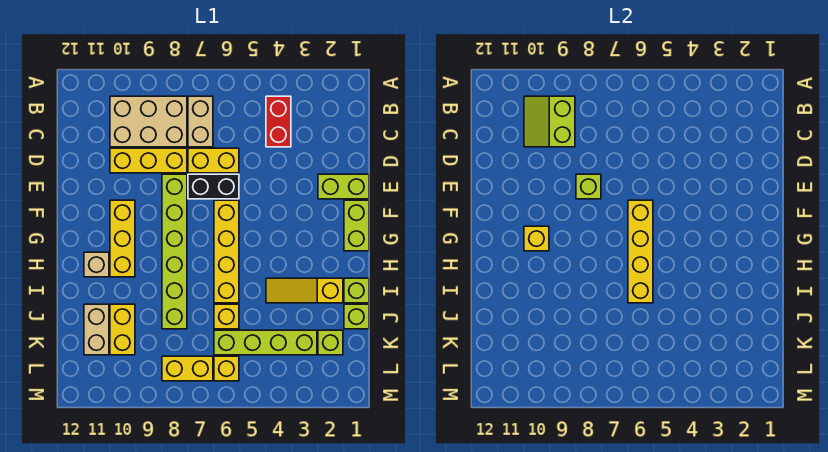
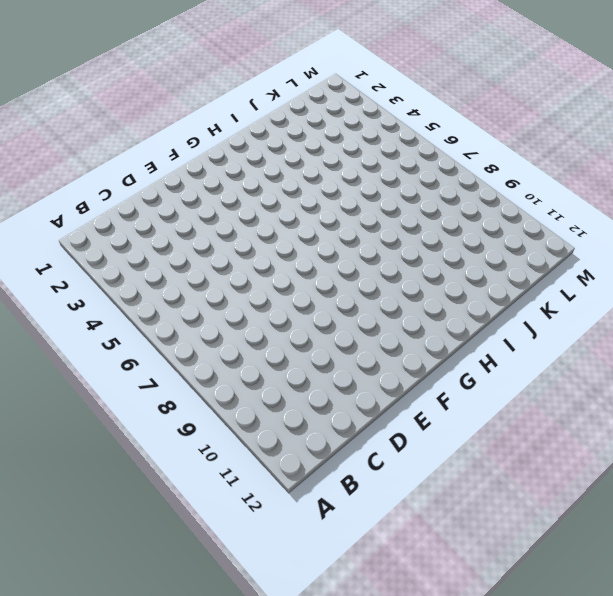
none -> red 1x2 brick [266,96,291,147]
none -> tan 1x2 brick [188,96,213,147]
none -> tan 2x3 brick [110,96,187,147]

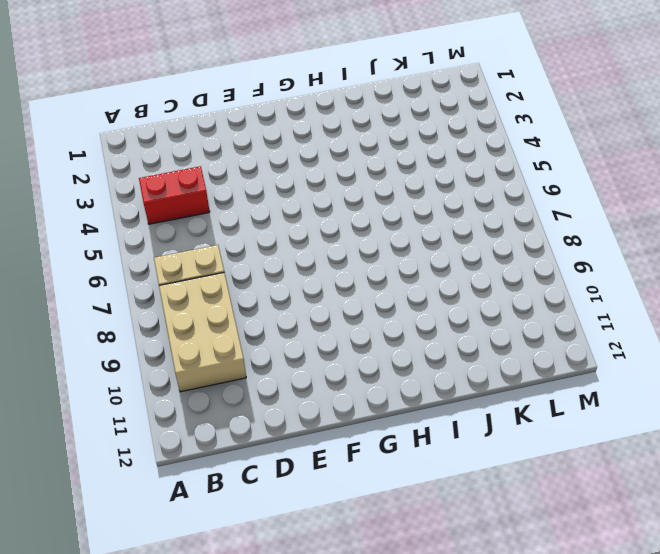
none -> yellow 1x2 brick [188,148,239,173]
none -> yellow 1x3 brick [110,148,187,173]
none -> lime 1x2 brick [318,174,369,199]

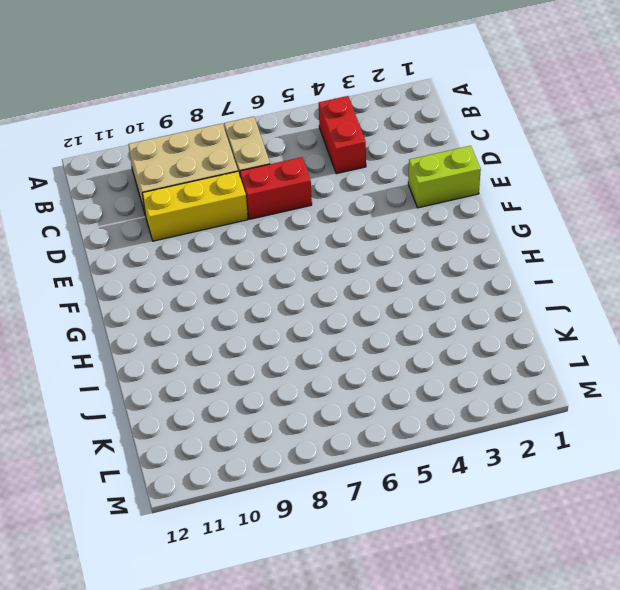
red 1x2 brick [240,157,312,219] -> yellow 1x2 brick [188,148,239,173]
none -> black 1x2 brick [188,174,239,199]
none -> lime 1x6 brick [162,174,187,329]
none -> lime 1x2 brick [344,200,369,251]

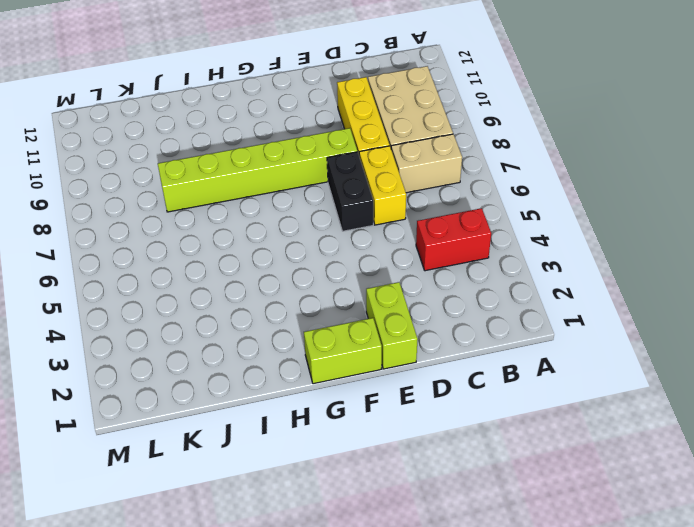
none -> yellow 1x4 brick [214,200,239,303]
none -> yellow 1x3 brick [110,200,135,277]
none -> tan 1x1 brick [84,252,109,277]

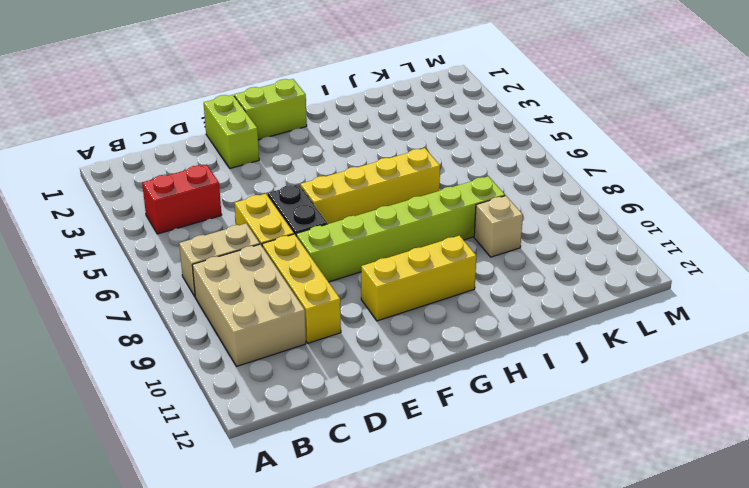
tan 1x1 brick [474,196,523,257] -> tan 1x1 brick moved to [84,252,109,277]
none -> lime 1x1 brick [344,278,369,303]
none -> yellow 1x3 slope [266,278,343,303]
none -> lime 1x1 brick [344,304,369,329]

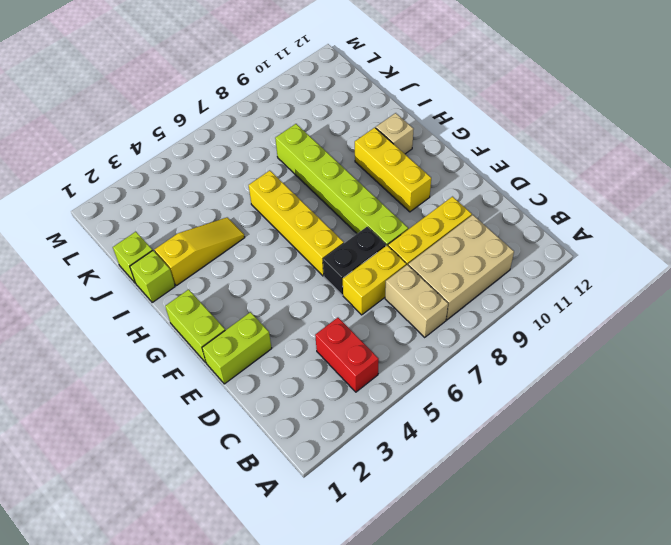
none -> yellow 1x1 brick [214,304,239,329]
none -> yellow 1x2 brick [110,304,135,355]
none -> tan 1x2 brick [84,304,109,355]

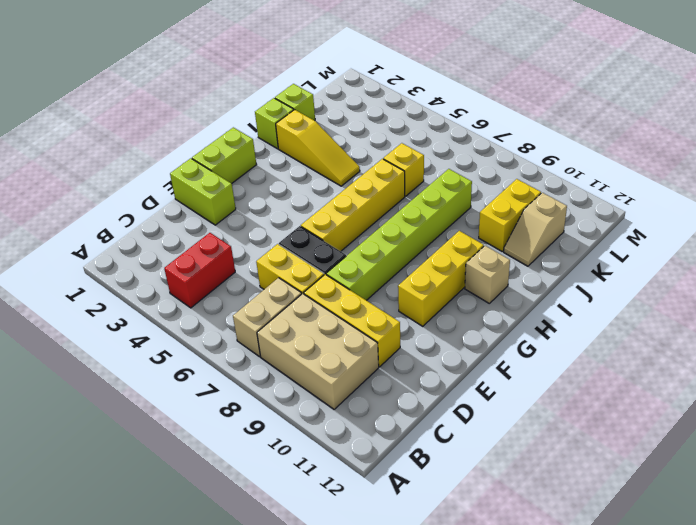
tan 1x2 slope [504,193,567,266] -> tan 1x2 brick [84,304,109,355]
none -> lime 1x1 brick [318,330,343,355]
none -> lime 1x4 brick [214,330,317,355]
none -> yellow 1x1 brick [214,356,239,381]

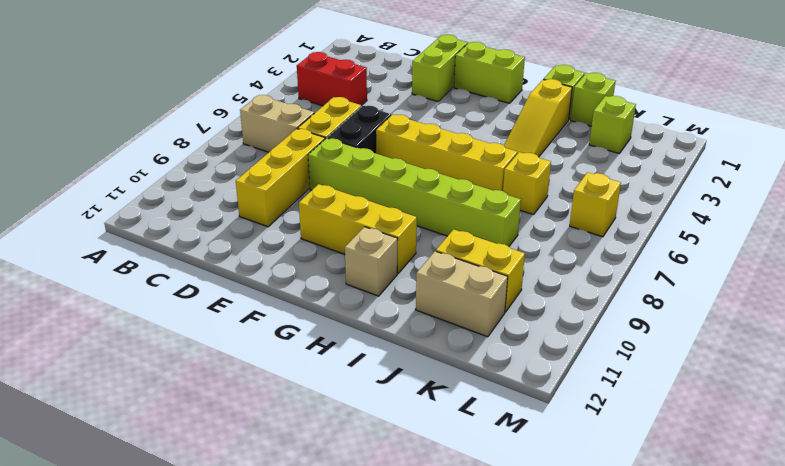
none -> tan 2x3 brick [110,96,187,147]
none -> lime 1x4 brick [214,330,317,355]
none -> yellow 1x2 brick [162,356,213,381]

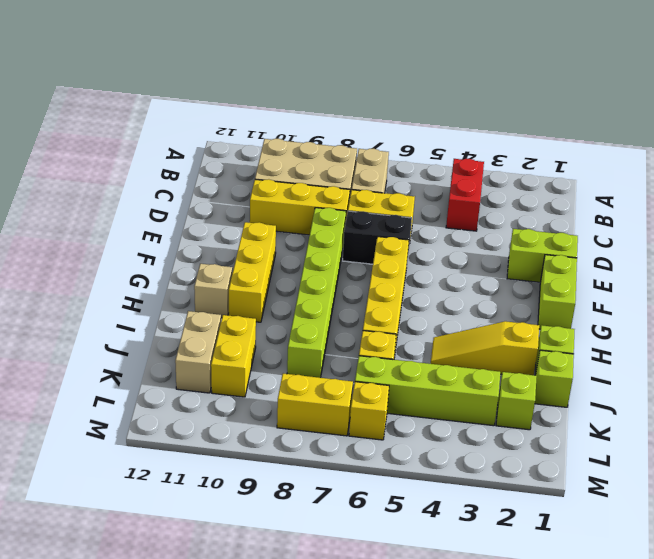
none -> lime 2x2 slope [524,96,575,147]
none -> lime 1x1 brick [576,174,601,199]
none -> yellow 1x4 brick [628,200,653,303]

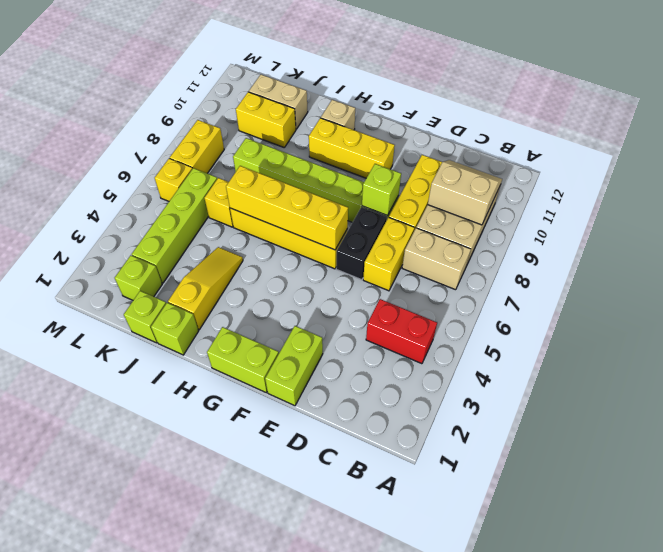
tan 2x2 slope [428,160,502,225] -> lime 2x2 slope [524,96,575,147]
none -> yellow 1x1 brick [524,226,549,251]

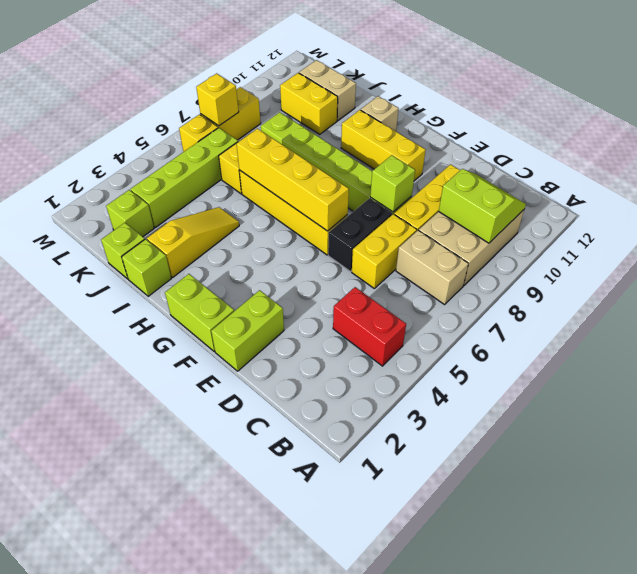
yellow 1x1 brick [196,73,239,126] -> yellow 1x1 brick moved to [524,226,549,251]

